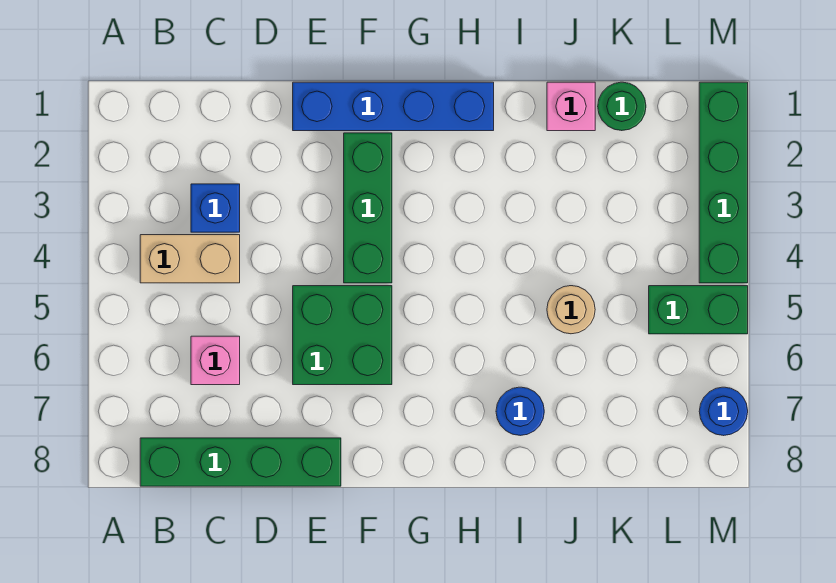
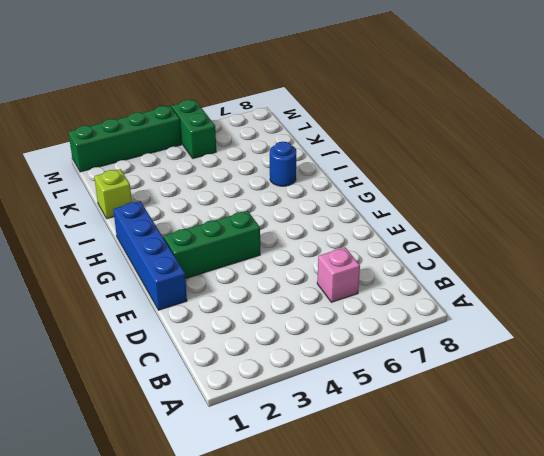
lime 1x1 brick [94,169,132,219] -> pink 1x1 brick [547,82,595,131]
none -> tan 1x2 brick [140,235,240,283]
none -> green 1x4 brick [140,438,341,486]
none -> blue 1x1 brick [191,184,240,232]

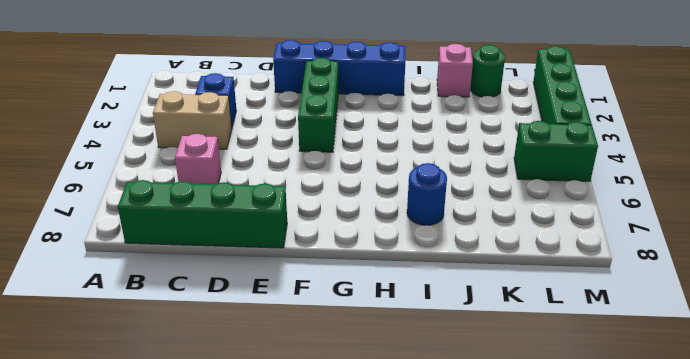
none -> green 2x2 brick [293,286,392,385]
none -> tan 1x1 round brick [547,286,595,334]
none -> blue 1x1 round brick [699,387,748,436]

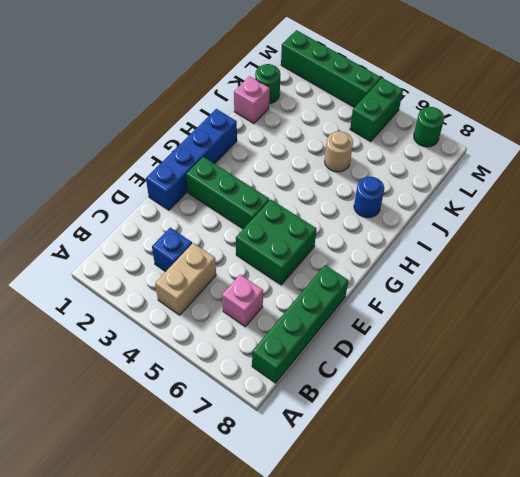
green 1x1 round brick [414,107,444,147] -> blue 1x1 round brick [699,387,748,436]

